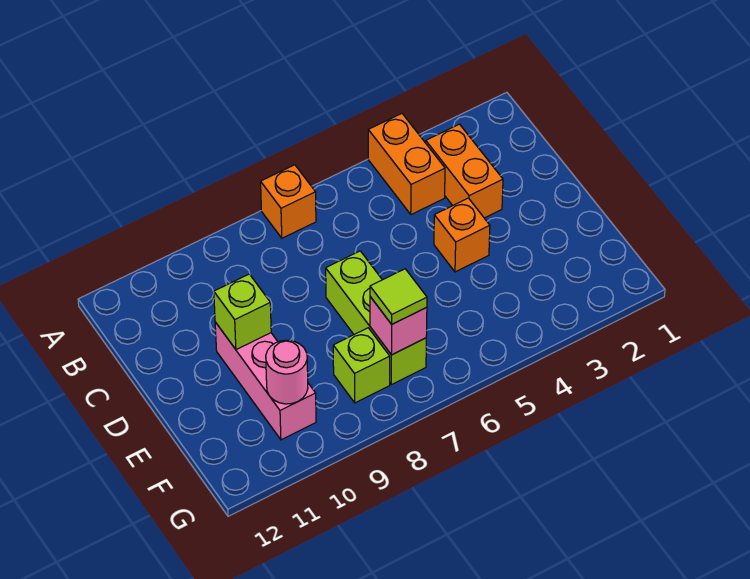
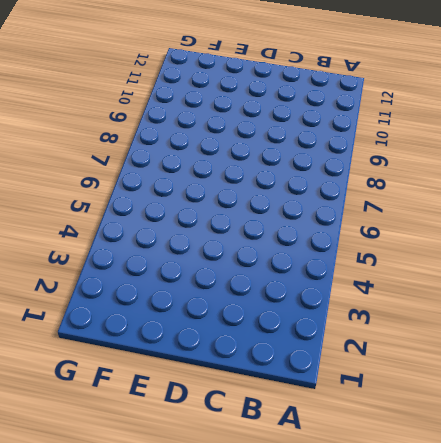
none -> orange 1x2 brick [368,114,445,215]
none -> orange 1x1 brick [261,165,316,238]

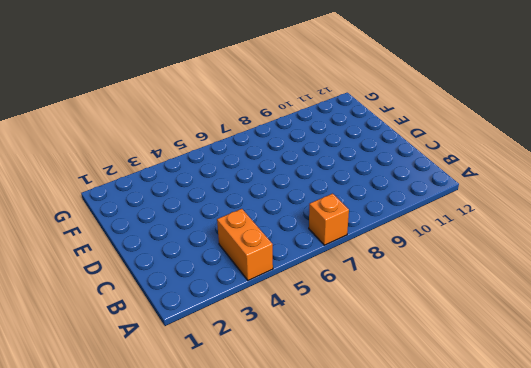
none -> orange 1x2 brick [426,124,503,218]
none -> orange 1x1 brick [434,198,490,272]

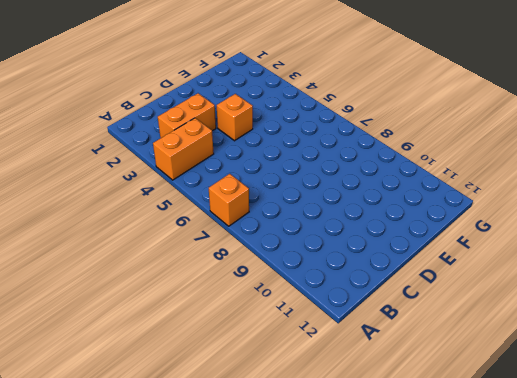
none -> lime 1x3 brick [326,251,426,385]
none -> pink 1x3 brick [215,322,316,440]

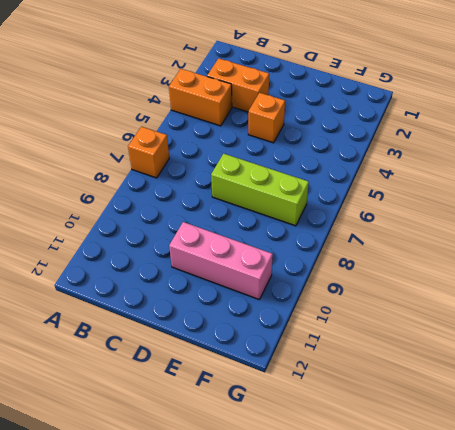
none -> lime 1x1 brick [333,328,390,403]
none -> lime 1x1 brick [214,274,271,350]

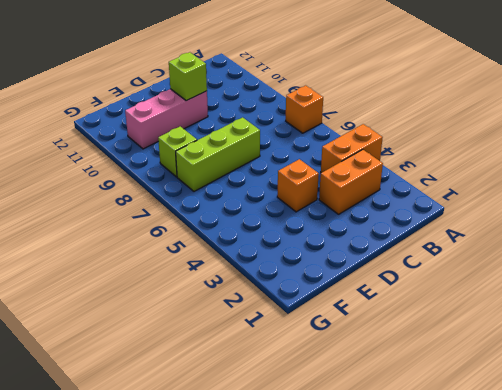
none -> pink 1x1 brick [370,297,427,355]
none -> pink 1x1 round brick [266,340,308,404]

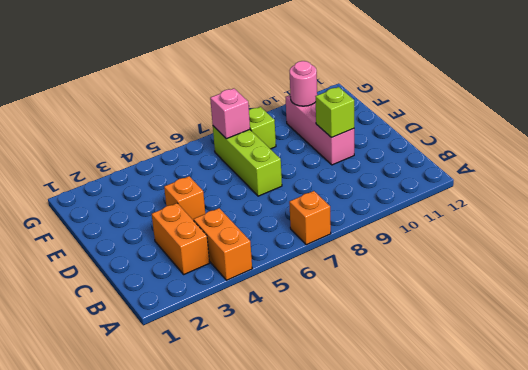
none -> lime 1x1 tile [370,269,427,324]

